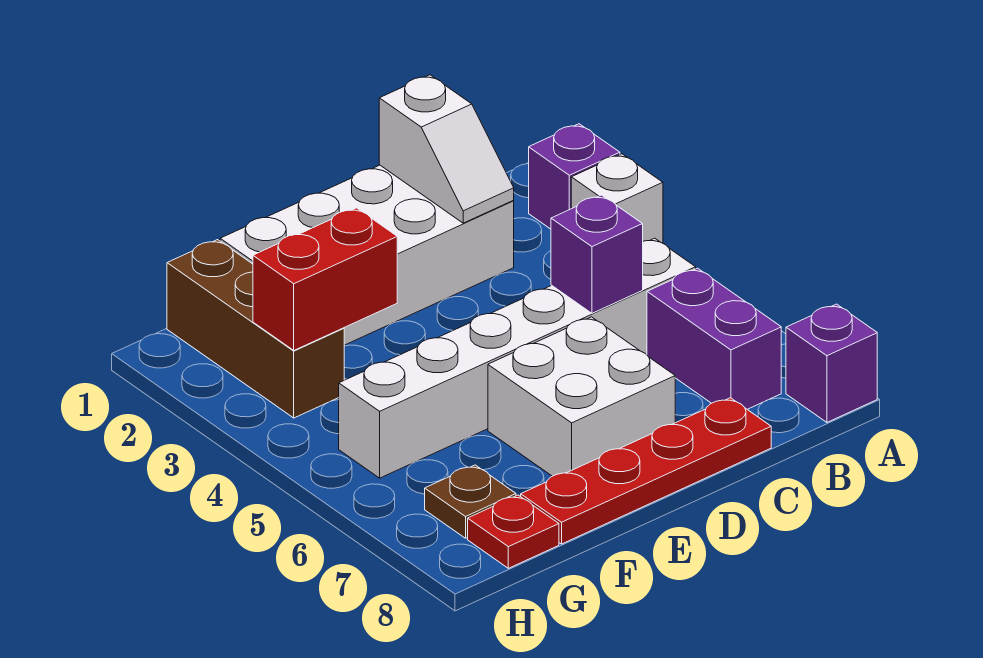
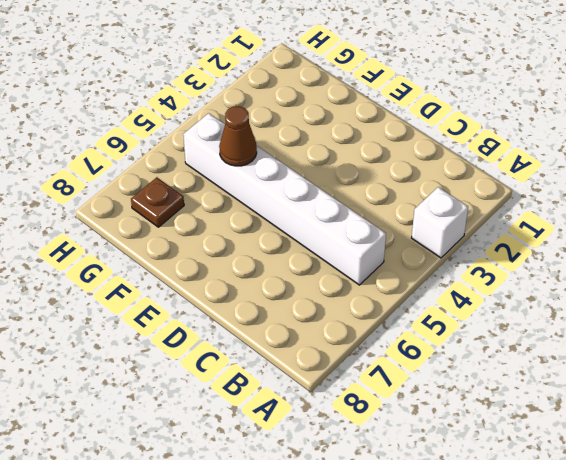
brown 1x1 cone [219,106,257,166] -> none
none -> purple 1x1 brick [529,124,620,229]
none -> purple 1x1 brick [786,304,877,422]
none -> purple 1x2 brick [647,268,781,409]

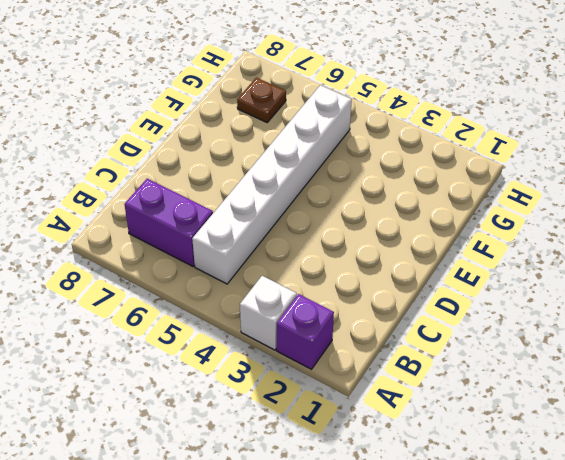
none -> purple 1x1 brick [786,304,877,422]
none -> white 2x4 brick [220,165,514,345]
none -> red 1x4 plate [521,398,771,544]

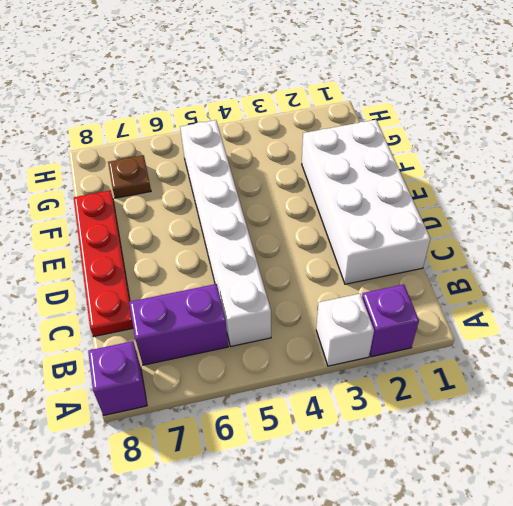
none -> white 2x2 brick [488,317,675,476]
none -> brown 1x3 brick [167,240,344,418]
none -> red 1x1 plate [468,495,559,568]

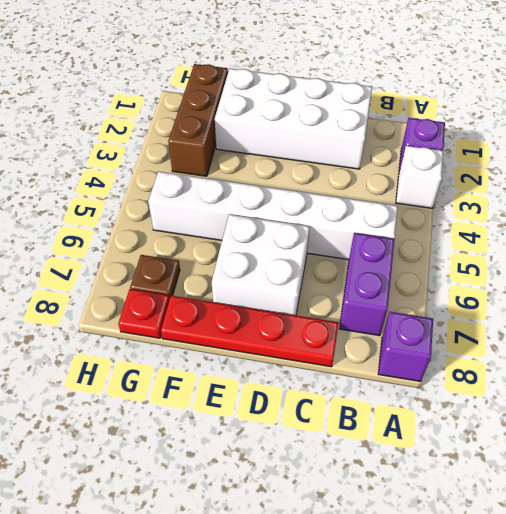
none -> white 1x2 slope [379,75,514,223]
none -> purple 1x1 brick [551,195,643,313]
none -> red 1x2 brick [253,208,397,350]

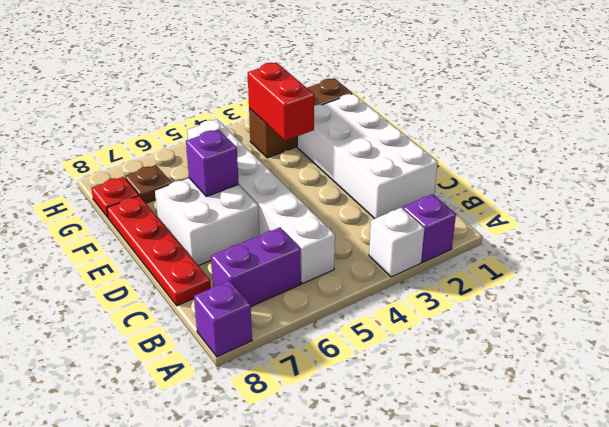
purple 1x1 brick [186,129,239,197] -> purple 1x1 brick moved to [551,195,643,313]
none -> white 1x2 slope [379,75,514,223]

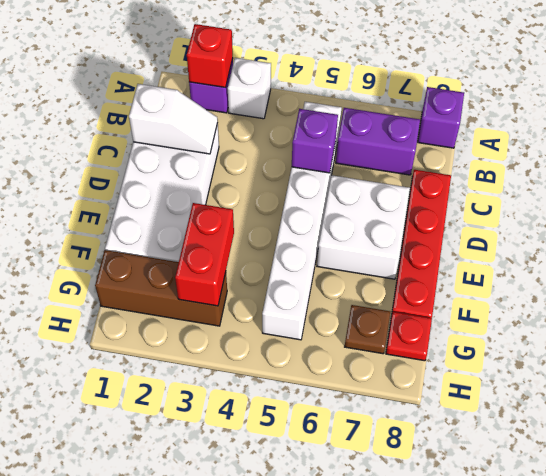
red 1x1 brick [187,24,233,88] -> none

